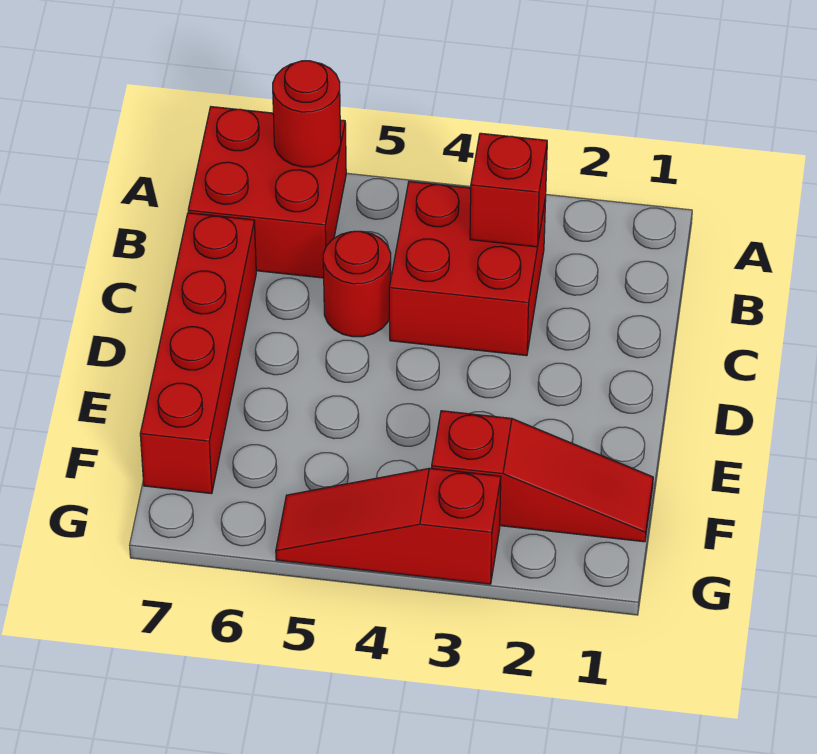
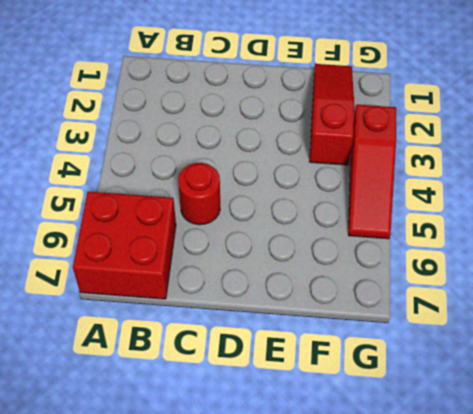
none -> red 2x2 brick [389,181,546,356]
none -> red 1x4 brick [140,213,256,494]

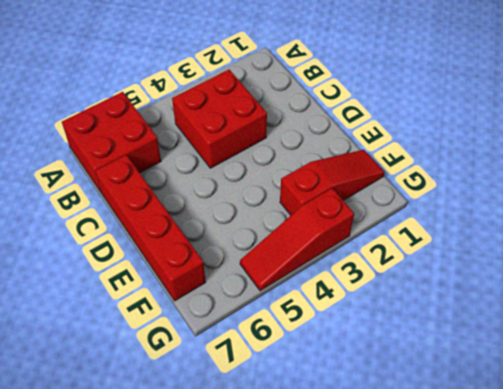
none -> red 1x1 round brick [323,231,391,337]
none -> red 1x1 round brick [273,61,341,167]

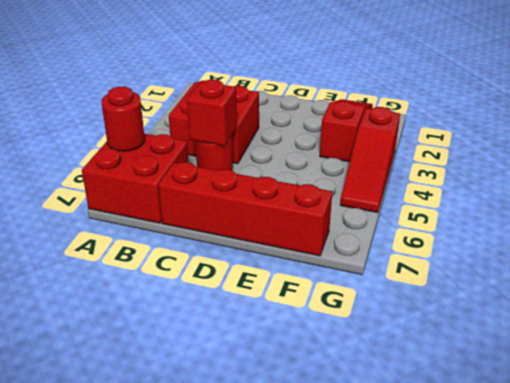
red 1x1 brick [187,80,237,146] -> red 1x1 brick moved to [470,133,547,247]

